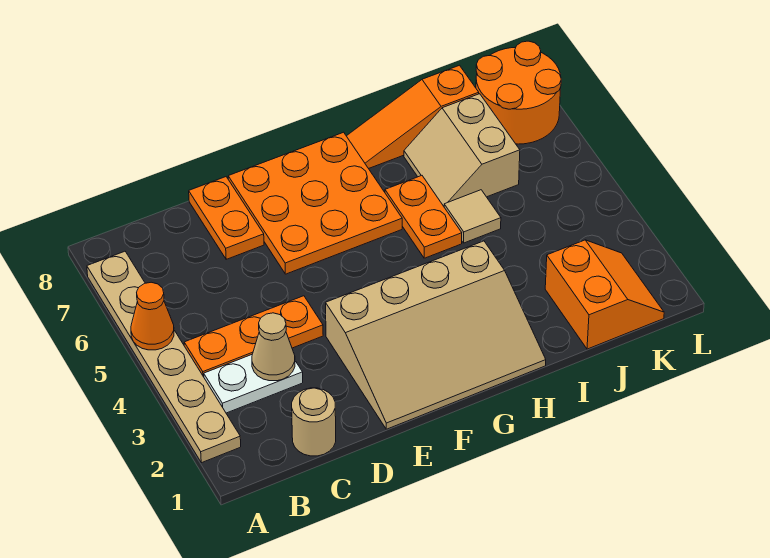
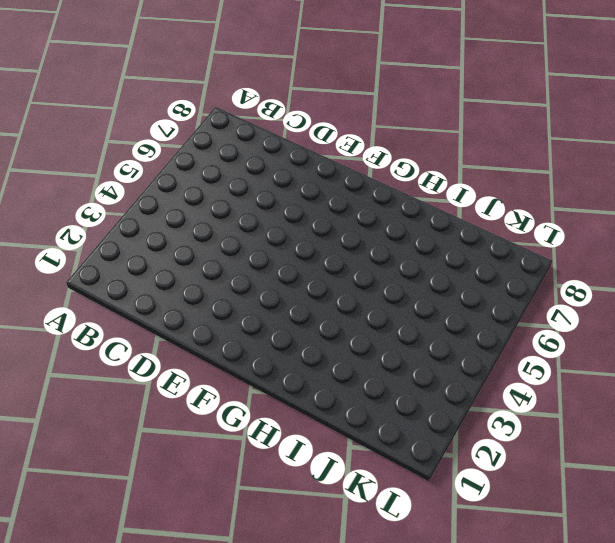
none -> tan 1x6 plate [87,251,241,463]
none -> white 1x2 plate [204,355,303,413]
none -> orange 1x3 plate [184,296,323,377]

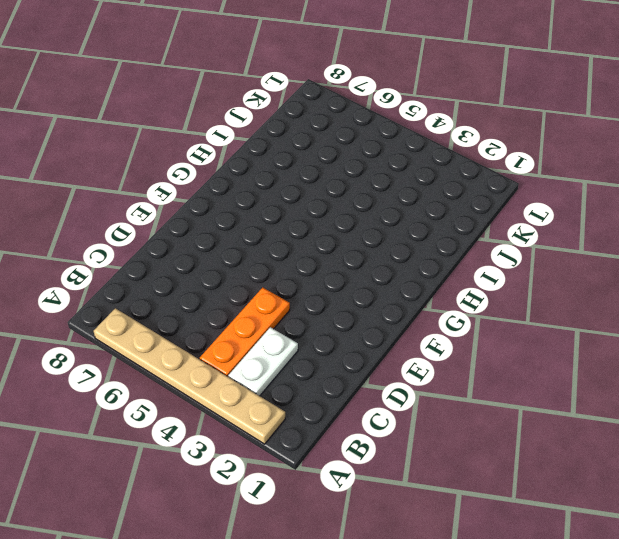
none -> tan 1x1 round brick [292,388,336,456]
none -> orange 1x2 plate [189,177,264,259]
none -> tan 3x4 slope [326,241,546,429]

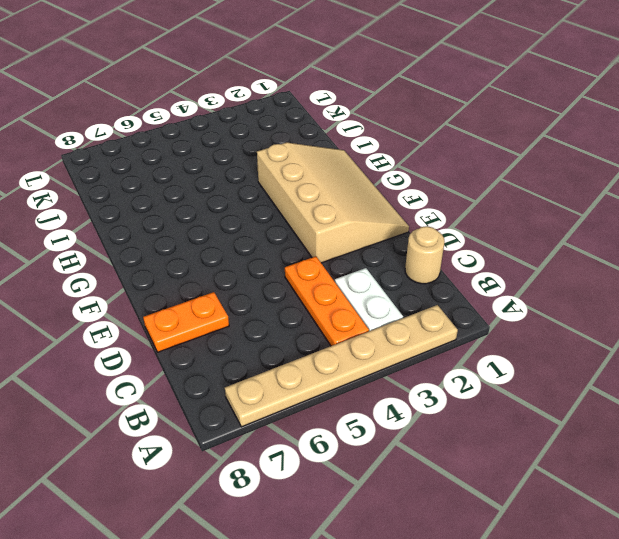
none -> orange 3x3 plate [228,132,402,274]
none -> orange 1x2 plate [385,176,462,258]
none -> orange 1x3 slope [347,65,479,169]

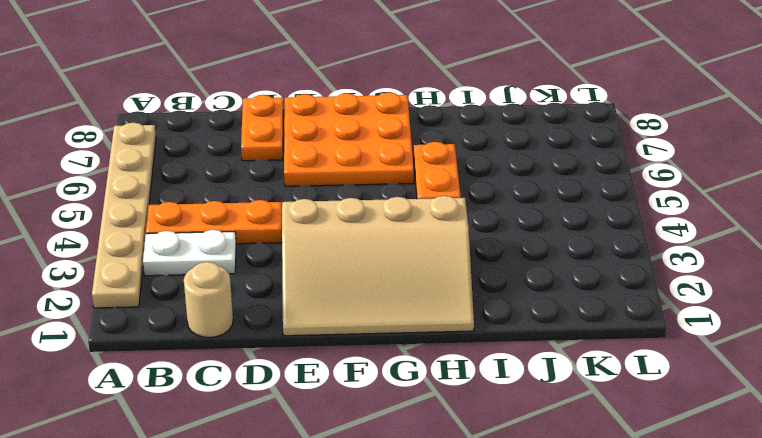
none -> orange 1x3 slope [347,65,479,169]
none -> tan 1x1 tile [444,190,501,243]
none -> tan 2x2 slope [404,94,520,206]

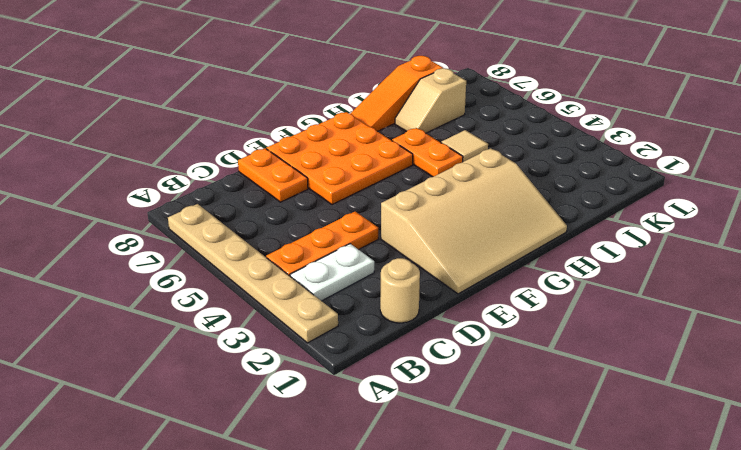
tan 1x2 slope [395,68,466,133] -> tan 2x2 slope [404,94,520,206]
none -> orange 2x2 slope [545,240,664,349]
none -> orange 2x2 round brick [476,41,561,144]
none -> orange 1x1 cone [131,282,174,350]

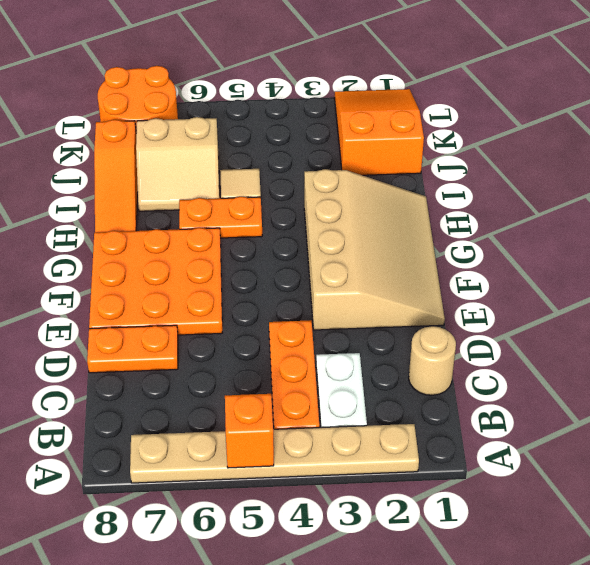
orange 1x1 brick [225,394,274,468] -> orange 1x1 cone [131,282,174,350]
orange 2x3 slope [334,89,424,175] -> orange 2x2 slope [545,240,664,349]
none -> tan 1x1 cone [252,313,295,381]

